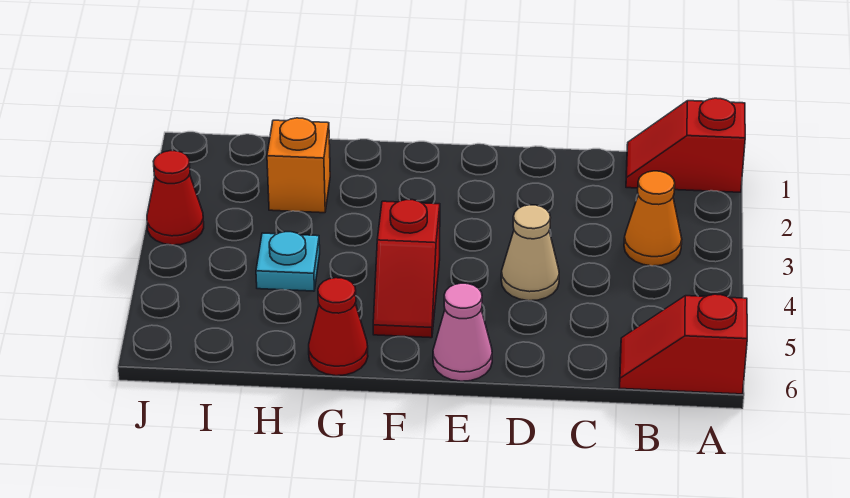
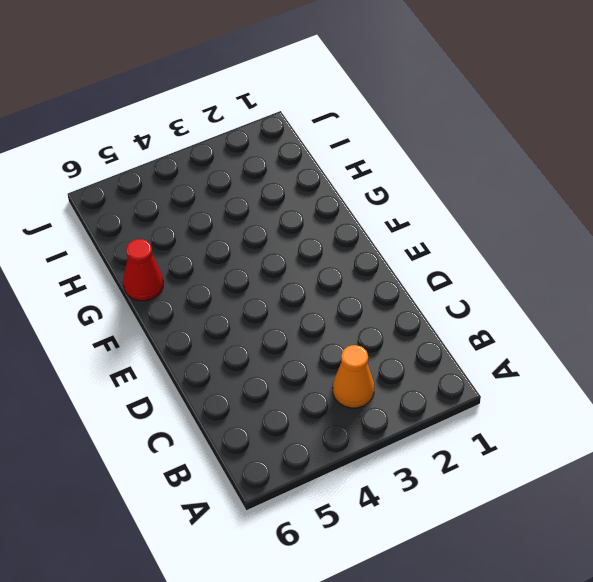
none -> red 1x2 slope [626,98,745,192]
none -> red 1x2 slope [620,294,747,394]

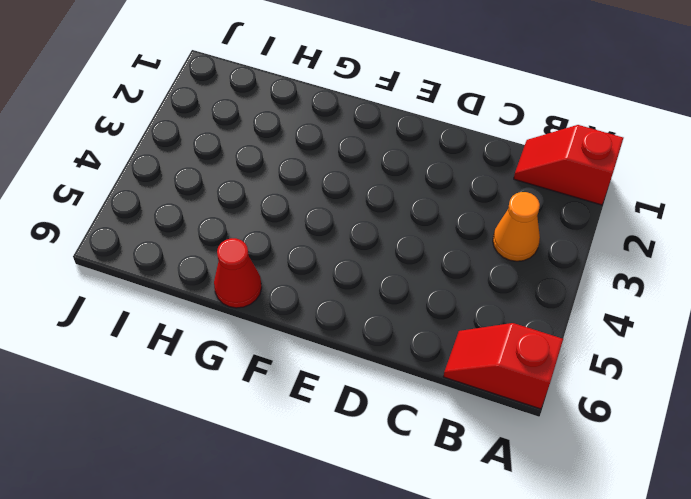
none -> tan 1x1 cone [501,205,559,301]
none -> pink 1x1 cone [433,283,492,381]

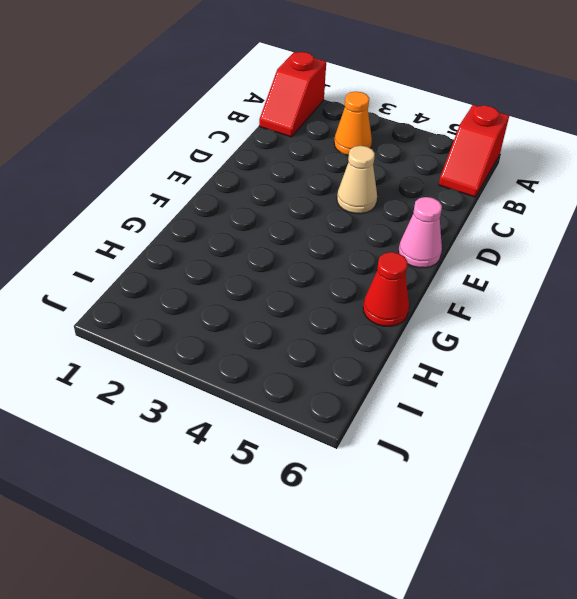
none -> red 1x2 slope [373,200,440,338]
none -> orange 1x1 brick [267,118,330,213]

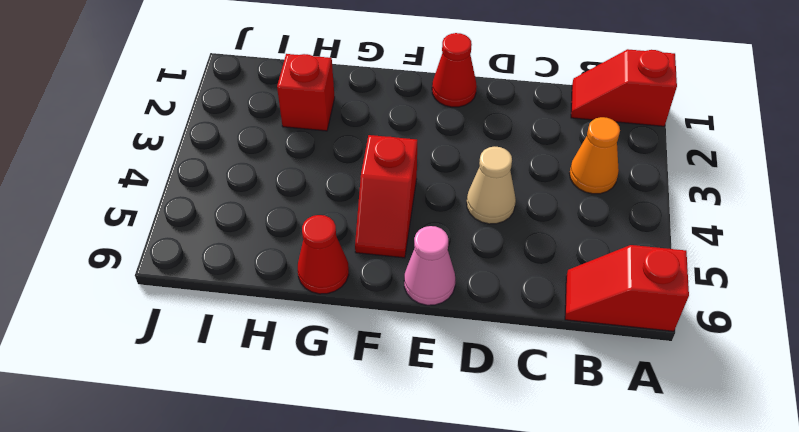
red 1x1 cone [432,33,477,107] -> red 1x1 cone moved to [147,151,204,245]
red 1x1 brick [277,54,335,131] -> orange 1x1 brick [267,118,330,213]
none -> cyan 1x1 plate [256,232,320,291]

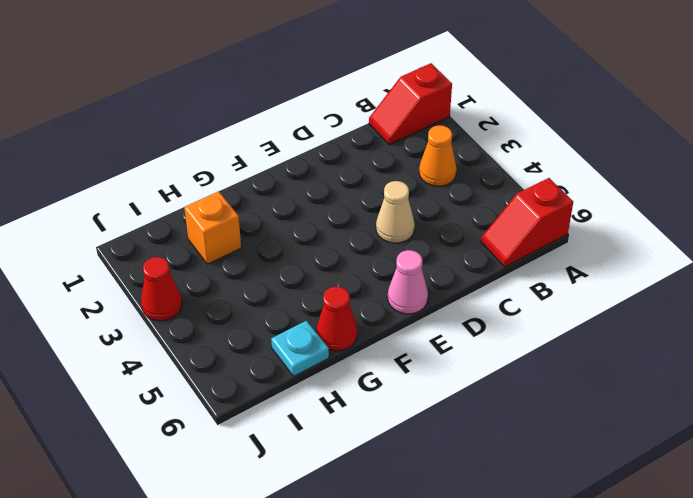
cyan 1x1 plate [271,321,329,376] -> cyan 1x1 plate moved to [256,232,320,291]
none -> red 1x2 slope [373,200,440,338]

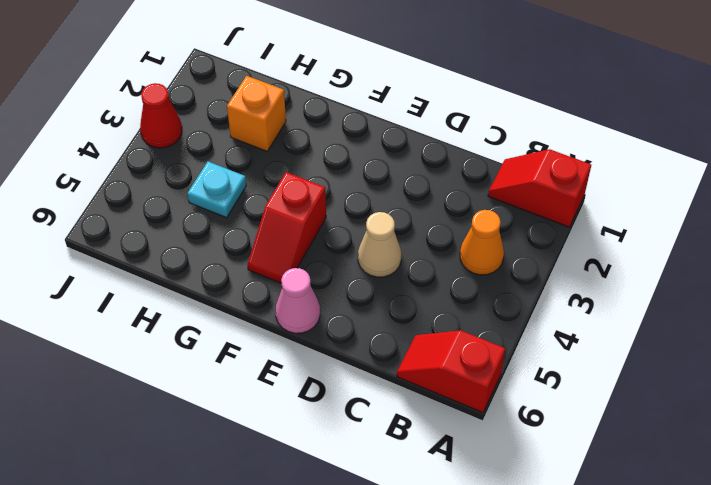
none -> red 1x1 cone [309,278,368,376]

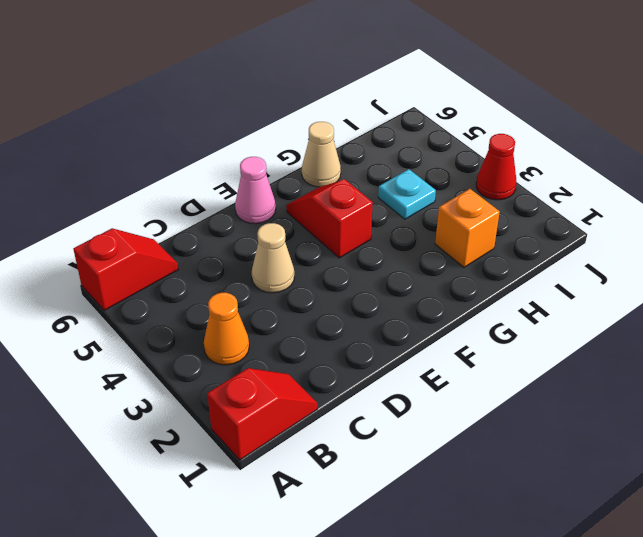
tan 1x1 cone [302,122,341,187] -> red 1x1 cone [309,278,368,376]

